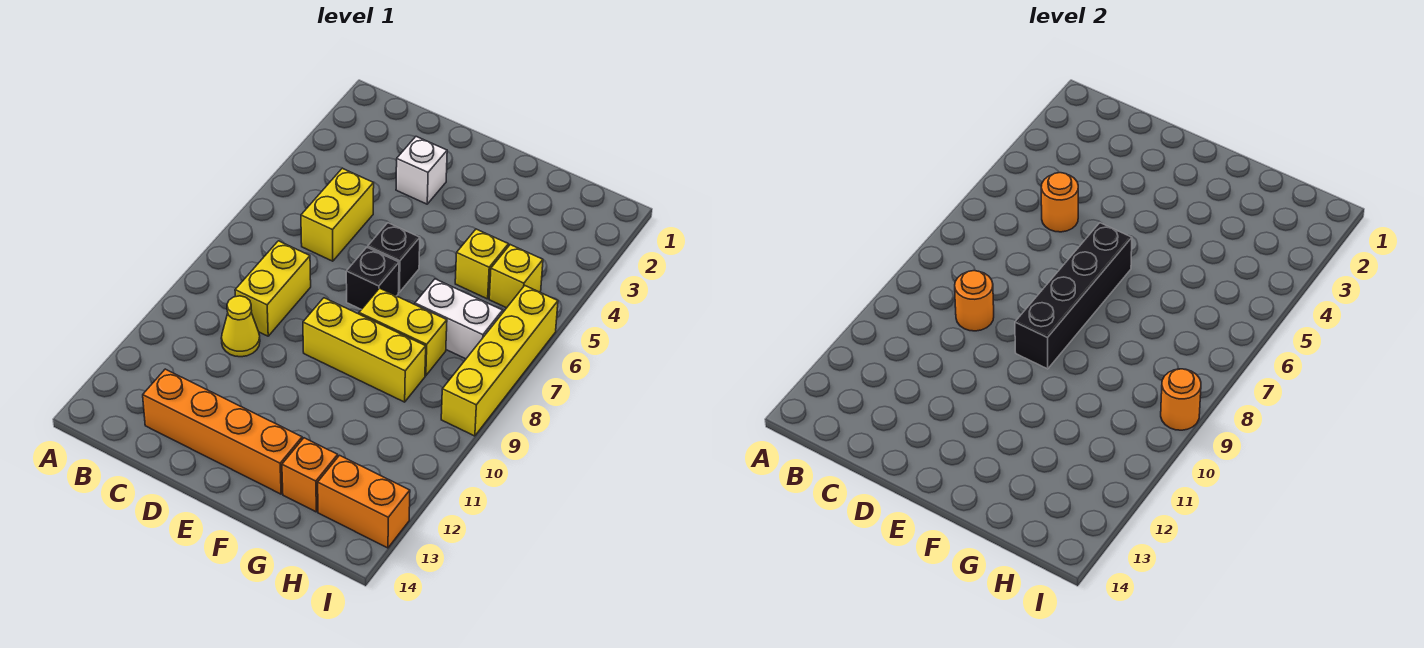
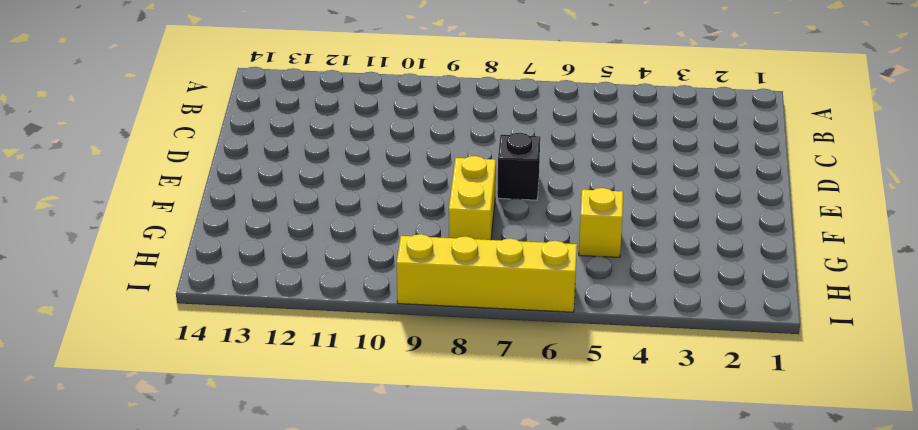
none -> yellow 1x2 brick [301,168,374,261]
none -> yellow 1x2 brick [235,241,311,336]
none -> yellow 1x1 cone [221,296,260,357]

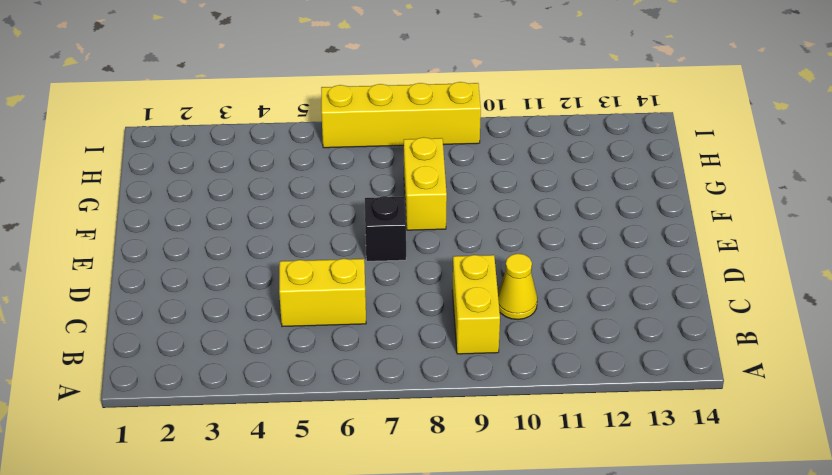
yellow 1x2 brick [452,255,500,354] -> yellow 1x2 brick turned to [235,241,311,336]
none -> orange 1x4 brick [143,369,302,494]
none -> white 1x1 brick [396,137,447,204]
none -> black 1x1 brick [368,223,420,292]

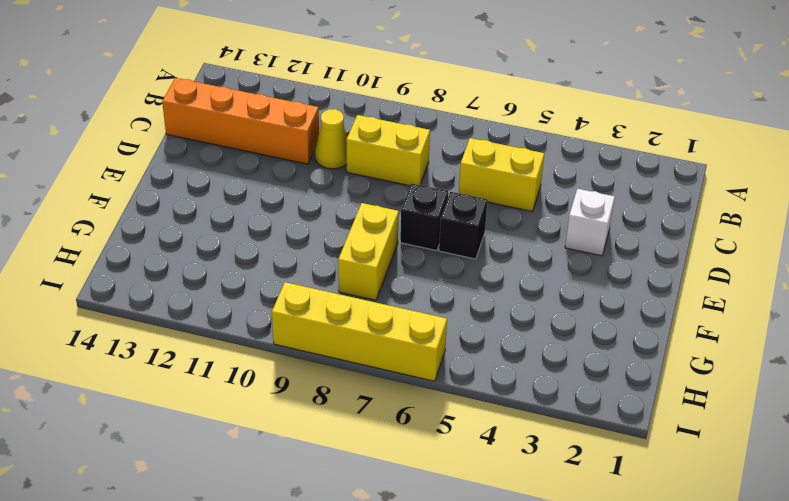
orange 1x4 brick [162,78,319,164] -> orange 1x4 brick turned to [143,369,302,494]
none -> yellow 1x3 brick [303,298,426,402]
none -> yellow 1x1 brick [455,229,508,299]
none -> white 1x2 brick [415,279,503,359]

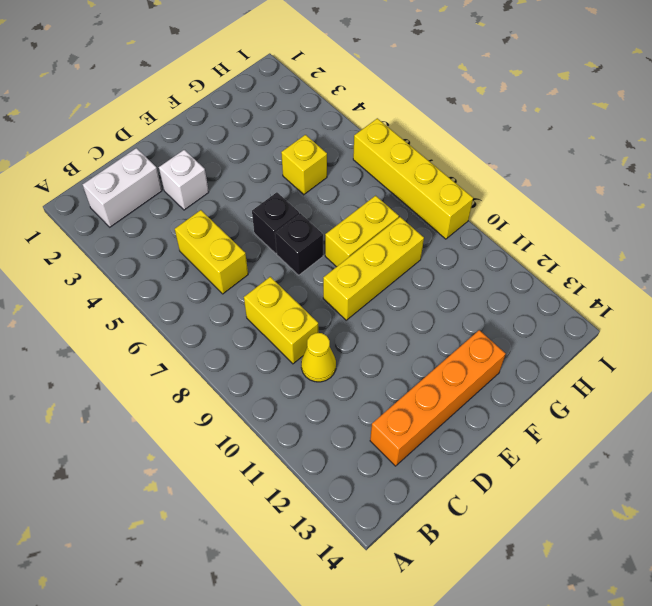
white 1x2 brick [82,148,162,227] -> white 1x2 brick moved to [415,279,503,359]
none -> orange 1x1 brick [282,438,338,512]
none -> yellow 1x1 brick [489,245,543,308]
none -> orange 1x2 brick [318,455,410,548]

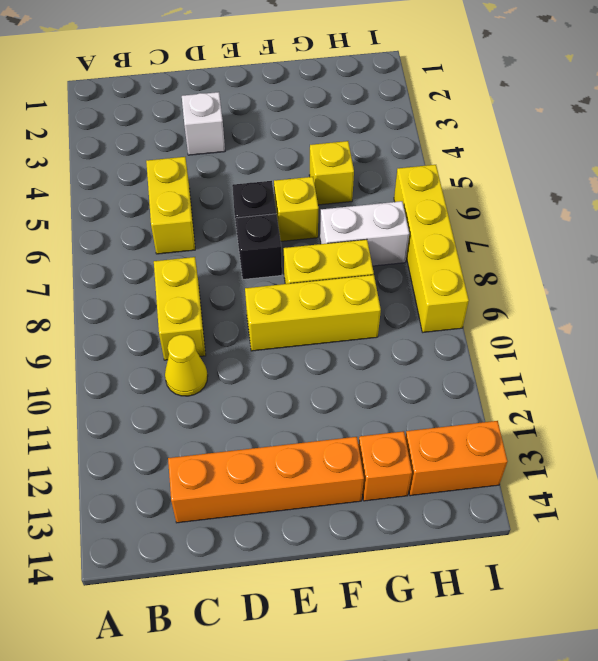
yellow 1x1 brick [274,177,319,241] -> yellow 1x1 brick moved to [489,245,543,308]
none -> orange 1x1 round brick [1041,173,1078,232]
none -> orange 1x1 round brick [955,271,994,331]
none -> black 1x4 brick [1015,223,1132,369]

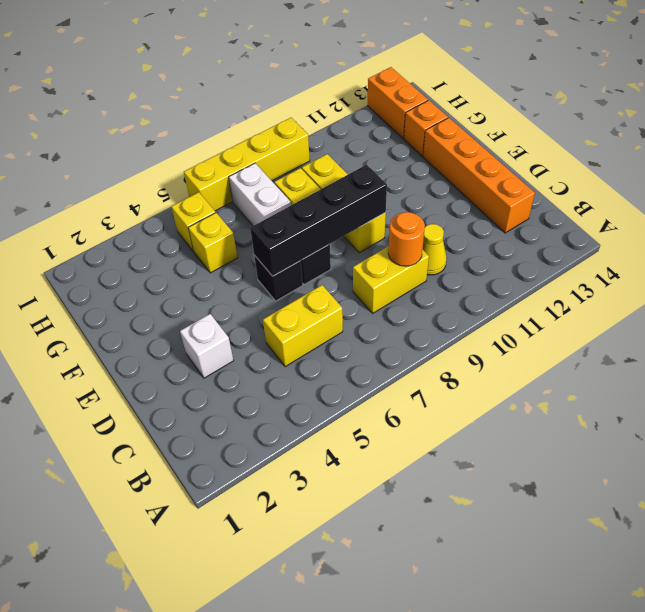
none -> orange 1x1 round brick [1041,173,1078,232]
none -> orange 1x1 round brick [1161,369,1201,430]

